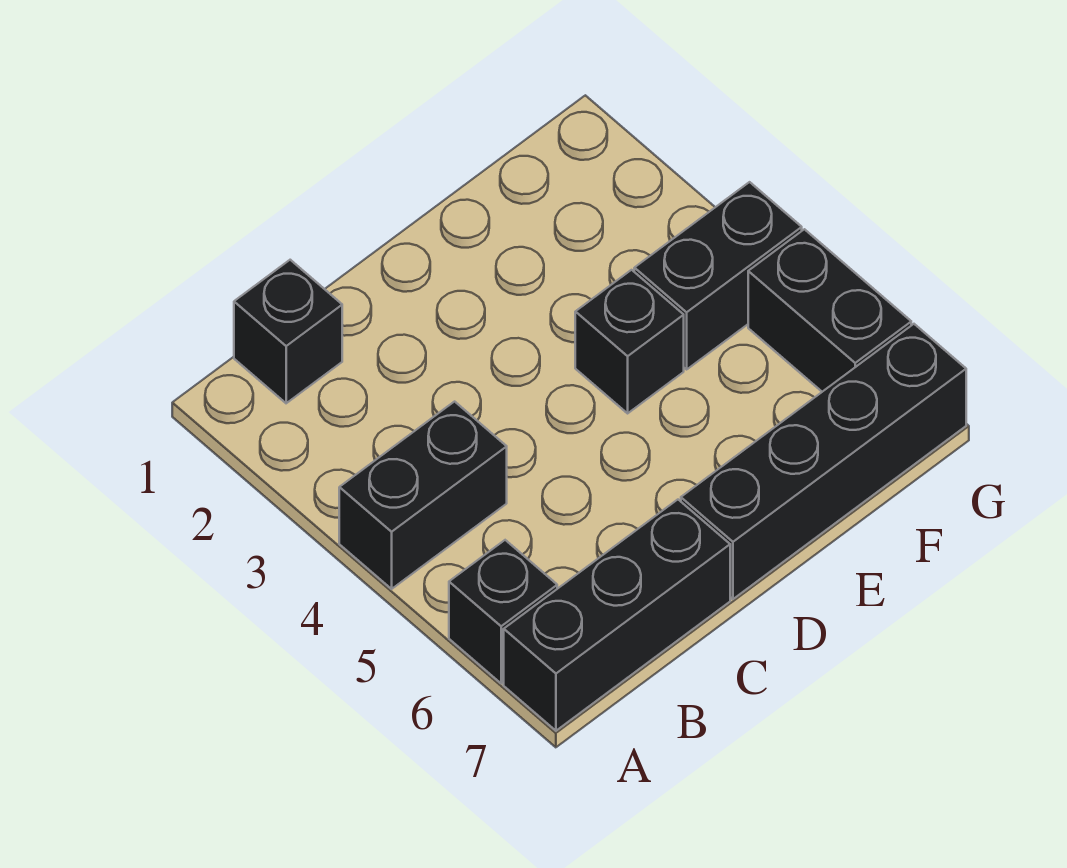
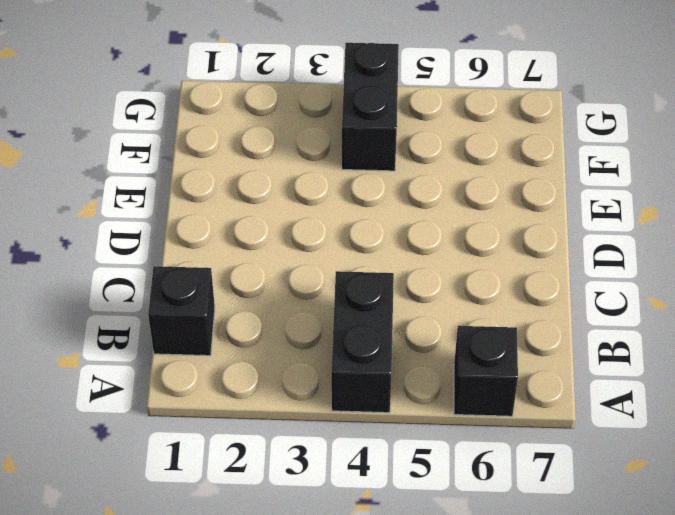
none -> black 1x3 brick [504,500,730,731]
none -> black 1x4 brick [681,324,966,599]

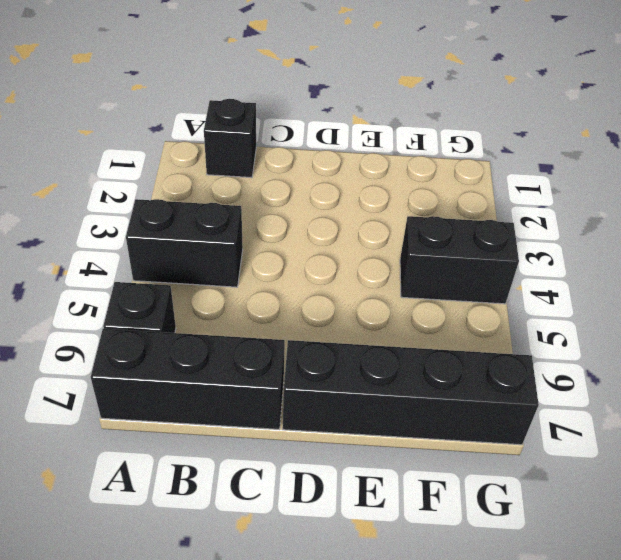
none -> black 1x1 brick [575,270,684,413]
none -> black 1x2 brick [748,229,911,392]

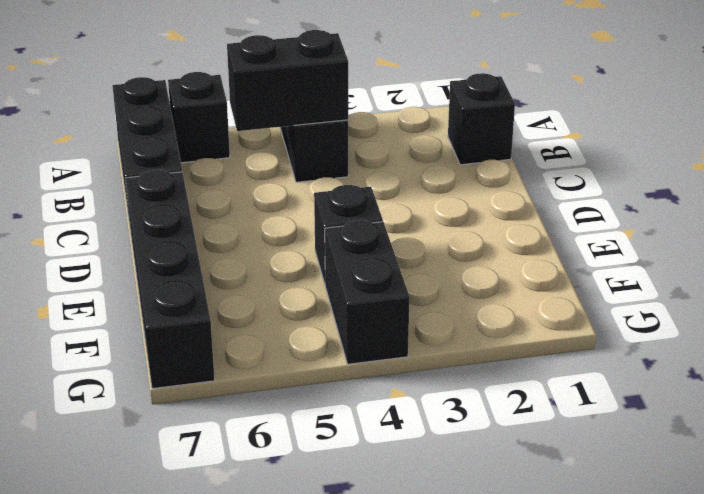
black 1x2 brick [227,30,348,131] -> black 1x2 brick moved to [748,229,911,392]

